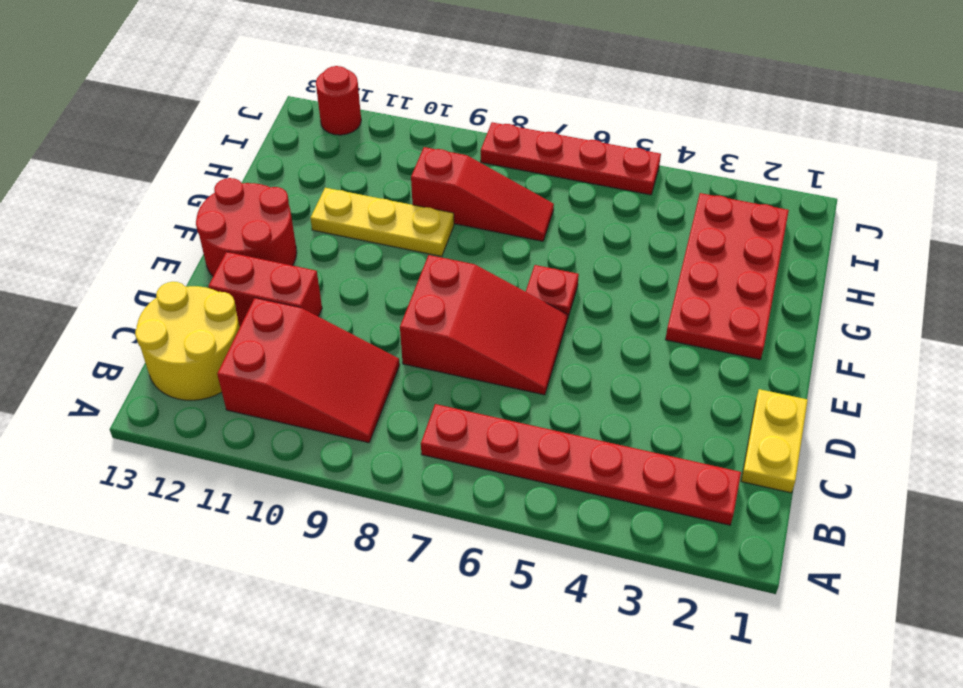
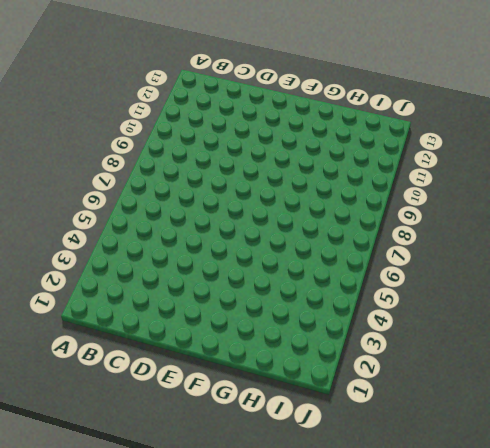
none -> red 1x6 plate [421,404,741,525]
none -> red 2x3 slope [217,298,400,443]
none -> yellow 2x2 round brick [135,282,240,400]

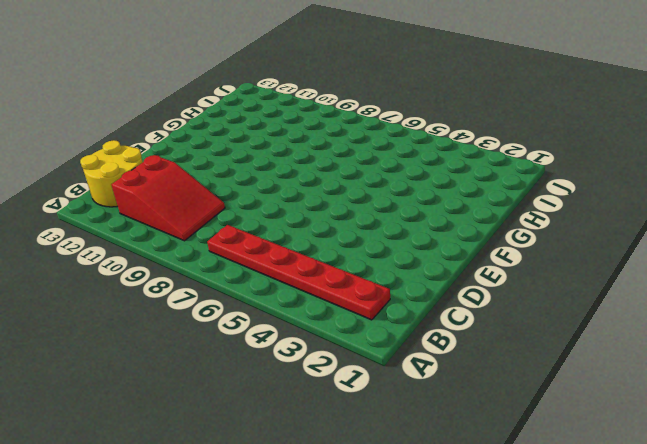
none -> yellow 1x2 plate [741,389,808,493]
none -> red 2x3 slope [400,255,568,395]
none -> red 1x2 brick [208,252,322,326]

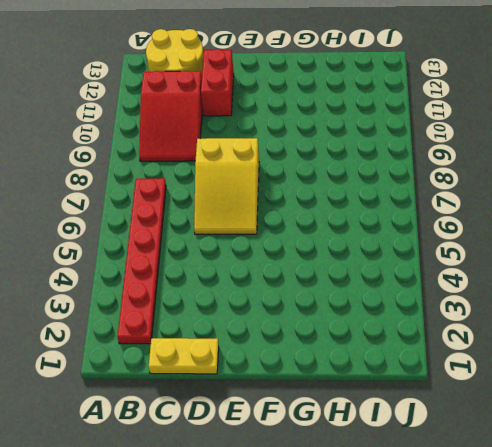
yellow 2x3 slope [194,138,259,234] -> red 2x3 slope [400,255,568,395]
none -> red 2x2 round brick [196,178,297,276]
none -> red 2x4 plate [665,193,789,360]
none -> red 1x1 plate [526,265,579,319]

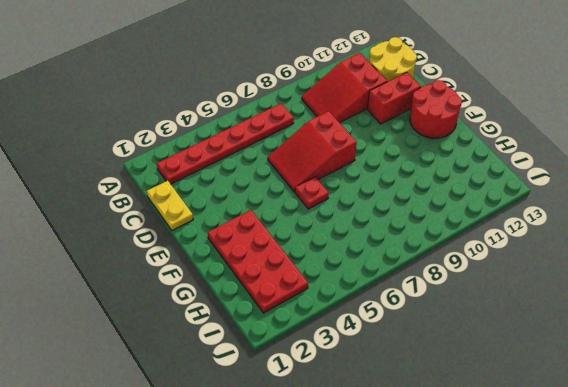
none -> yellow 1x3 plate [310,188,454,256]
none -> red 1x3 slope [411,147,554,241]
none -> red 1x4 plate [481,122,661,195]

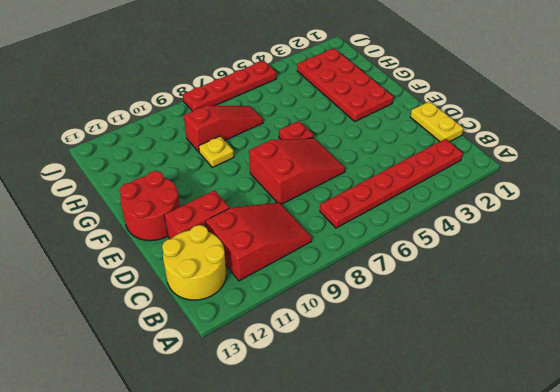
yellow 1x1 plate [199,136,234,167] -> yellow 1x3 plate [310,188,454,256]
none -> red 1x1 round brick [316,66,361,135]

